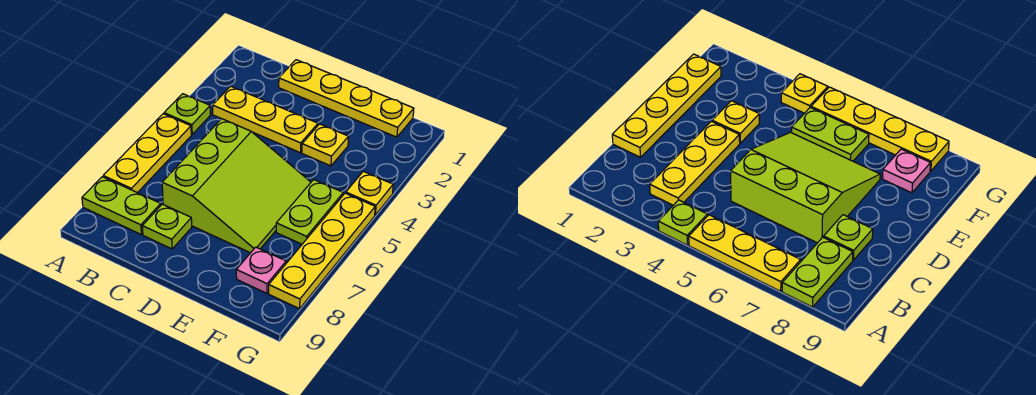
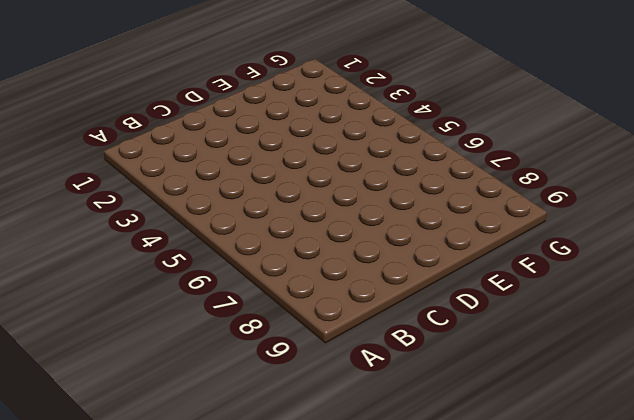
none -> lime 1x1 plate [164,94,210,134]
none -> yellow 1x3 plate [103,114,191,193]
none -> lime 1x2 plate [82,177,161,234]

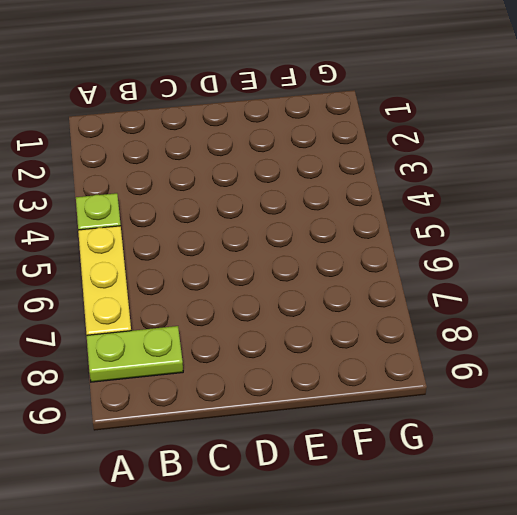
none -> yellow 1x3 plate [213,86,318,153]
none -> yellow 1x4 plate [279,60,414,137]
none -> lime 3x3 slope [162,119,311,253]

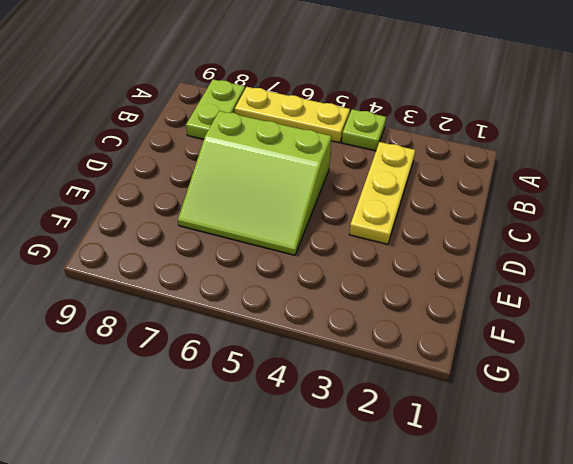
none -> yellow 1x4 plate [279,60,414,137]
none -> lime 1x1 plate [142,204,192,249]
none -> yellow 1x1 plate [302,124,348,166]

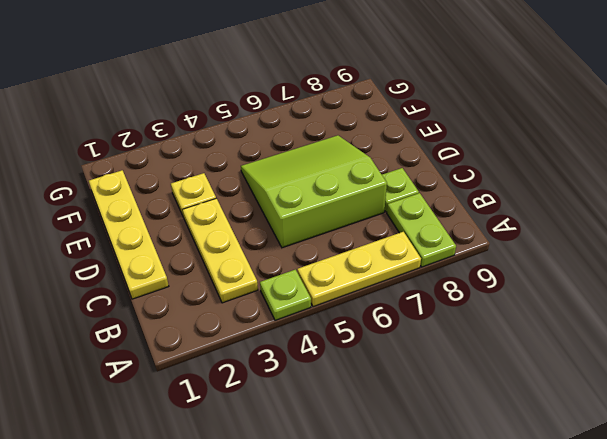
none -> lime 1x2 plate [276,180,343,244]
none -> pink 1x1 plate [236,247,286,293]
none -> yellow 1x1 plate [346,171,393,215]

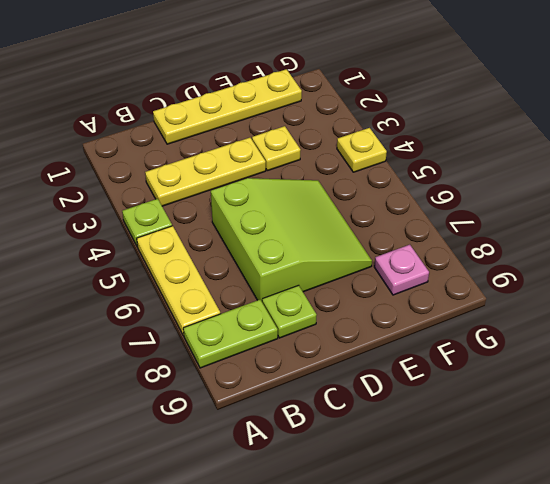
none -> lime 1x2 plate [276,180,343,244]
none -> yellow 1x4 plate [269,193,375,309]

